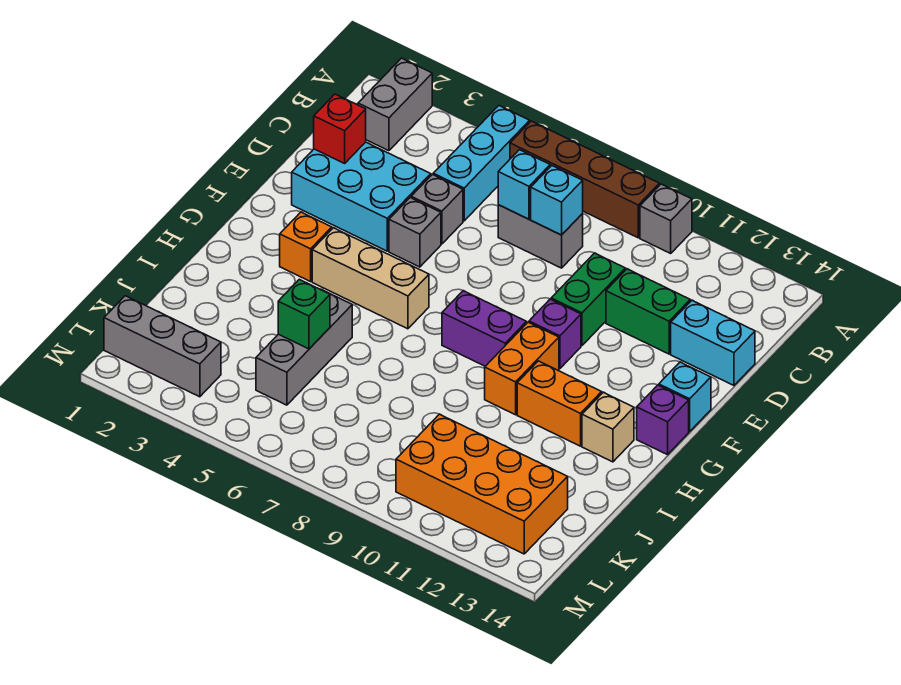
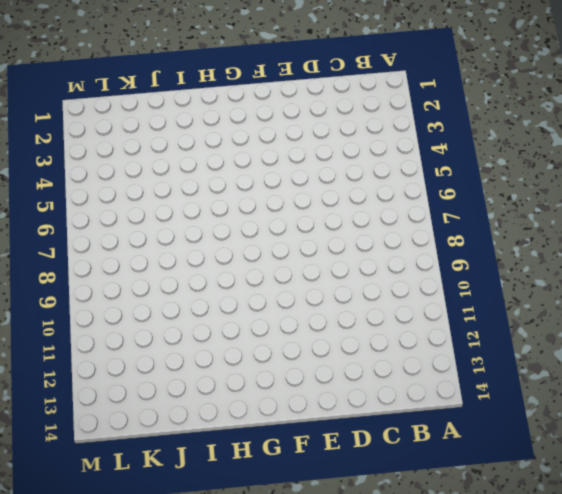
none -> grey 1x2 brick [358,58,432,151]
none -> cyan 1x3 brick [433,106,530,221]
none -> brown 1x4 brick [510,121,659,238]

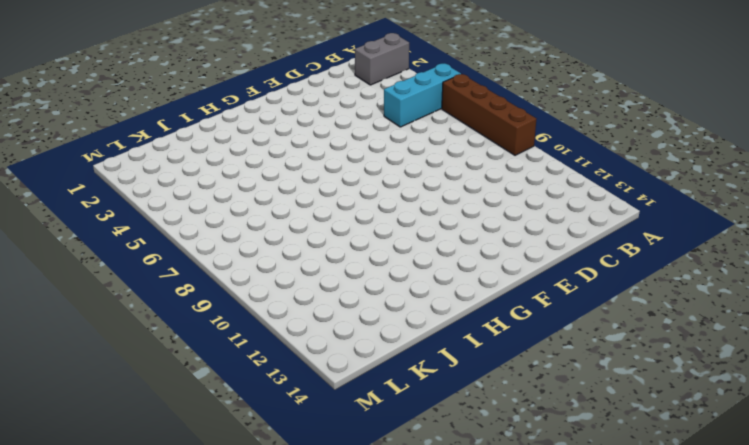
none -> grey 1x1 brick [640,184,692,253]
none -> grey 1x2 brick [498,205,583,268]
none -> cyan 2x3 brick [292,142,431,251]

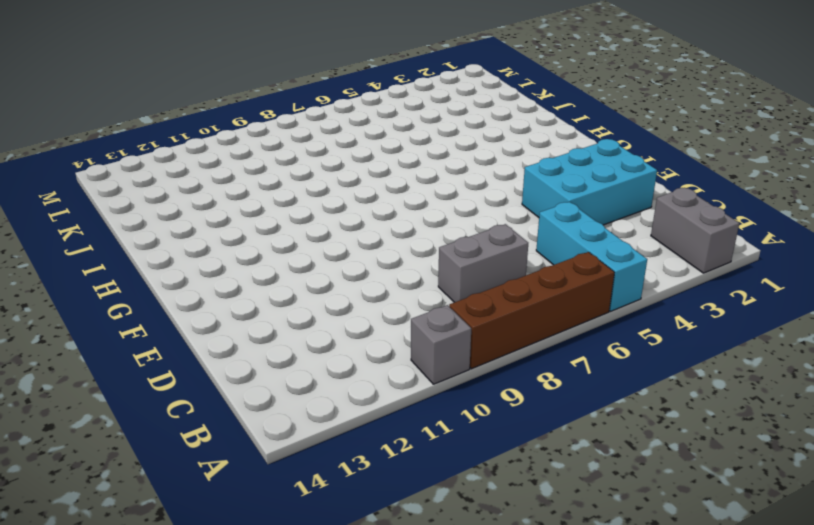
none -> grey 1x1 brick [411,174,463,244]
none -> green 1x2 brick [551,253,625,346]
none -> green 1x2 brick [606,269,690,354]

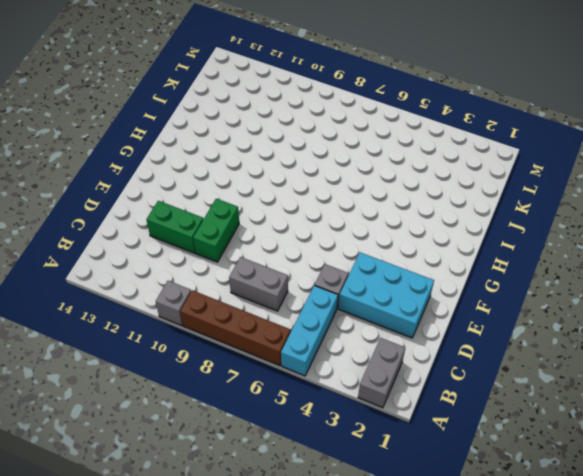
none -> cyan 1x2 brick [671,300,755,385]
none -> grey 1x1 brick [389,198,441,267]
none -> purple 1x1 brick [529,299,581,369]

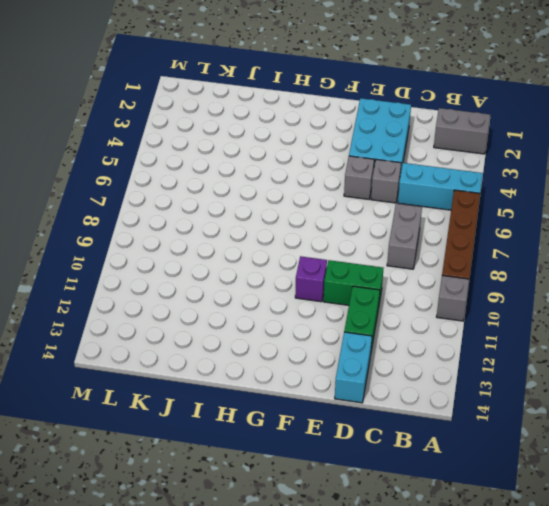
none -> cyan 1x1 brick [659,362,711,432]
none -> orange 1x1 brick [280,212,332,282]
none -> tan 1x3 brick [312,228,429,329]

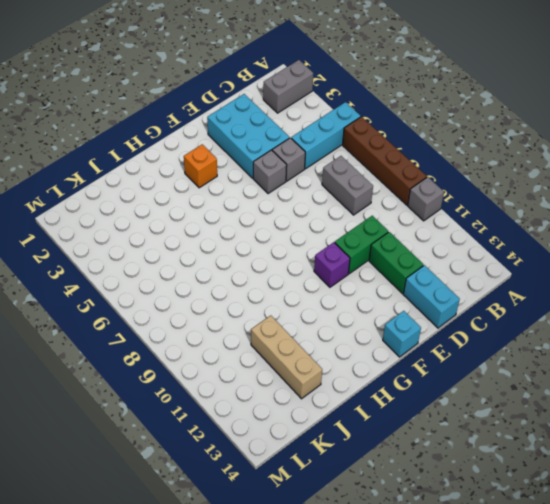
tan 1x3 brick [251,316,322,399] -> tan 1x3 brick moved to [312,228,429,329]
none -> purple 1x2 brick [442,291,526,366]
none -> orange 1x2 brick [485,322,559,415]
none -> purple 1x1 brick [637,385,689,455]

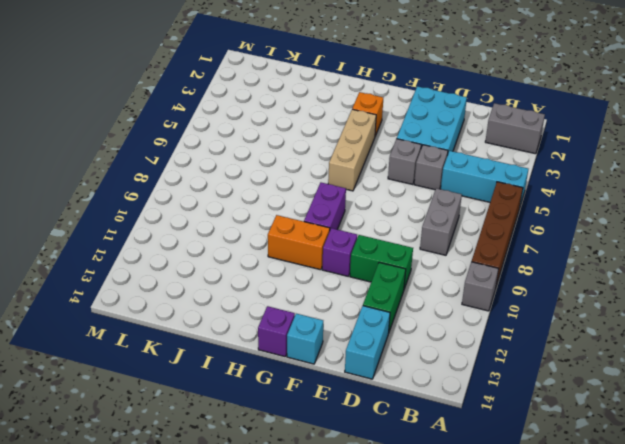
none -> orange 1x2 brick [517,361,602,446]
none -> tan 1x1 brick [582,392,634,462]
none -> grey 1x3 brick [256,290,352,405]

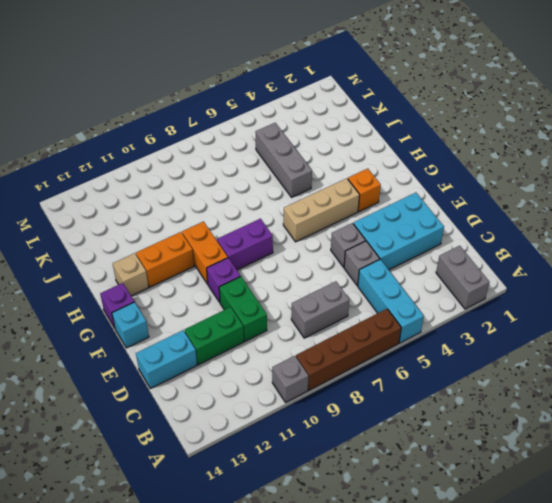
none -> orange 2x4 brick [396,414,568,554]
none -> grey 1x3 brick [104,296,221,397]
none -> cyan 1x1 brick [498,150,550,219]

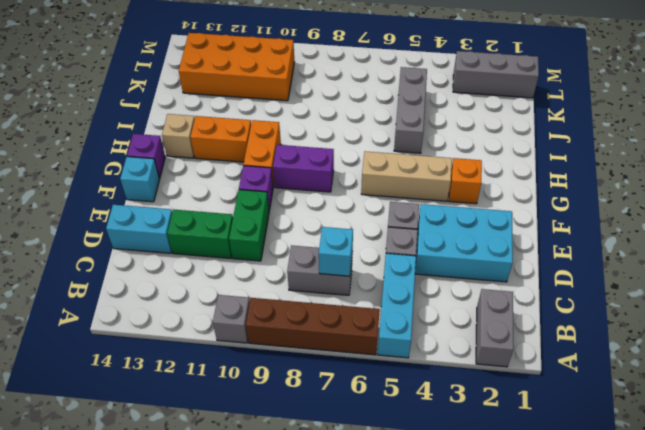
none -> cyan 1x1 brick [531,166,583,235]
none -> red 1x1 brick [314,94,366,163]
none -> green 1x1 brick [278,279,330,349]

